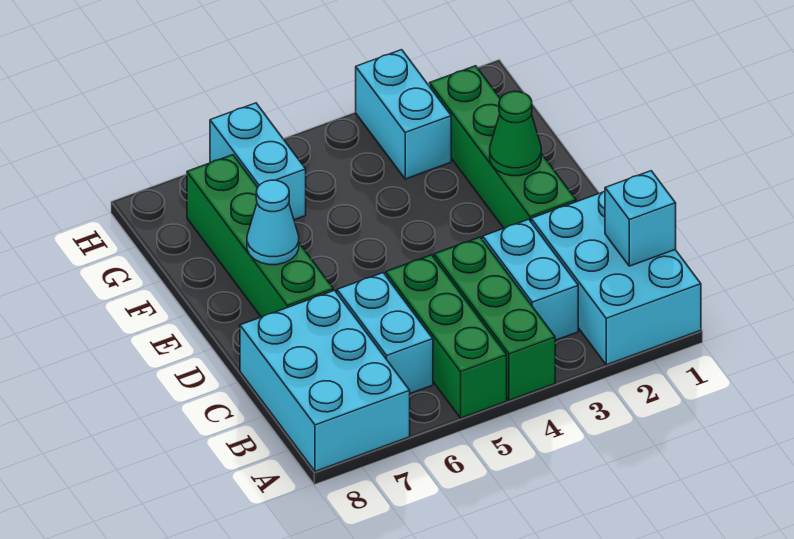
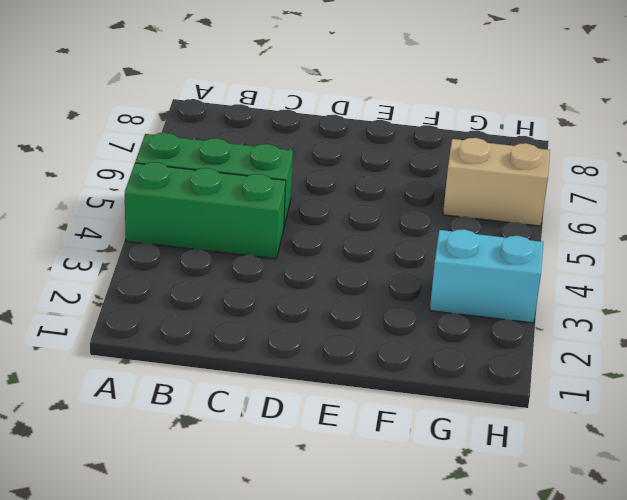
tan 1x2 brick [443,138,550,226] -> cyan 1x2 brick [210,103,306,220]
none -> cyan 2x3 brick [531,191,701,365]
none -> cyan 2x3 brick [240,290,410,471]
none -> cyan 1x2 brick [483,219,578,340]

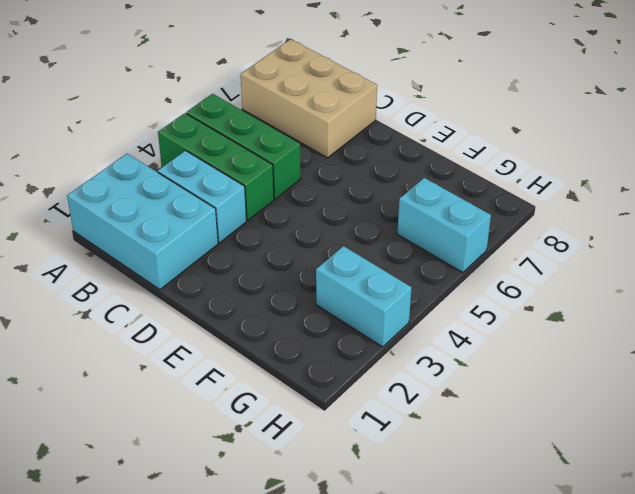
tan 2x3 brick [241,39,377,158] -> cyan 2x3 brick [240,290,410,471]
none -> cyan 1x2 brick [337,273,433,393]
none -> green 1x4 brick [430,66,576,228]
none -> green 1x4 brick [187,155,333,317]

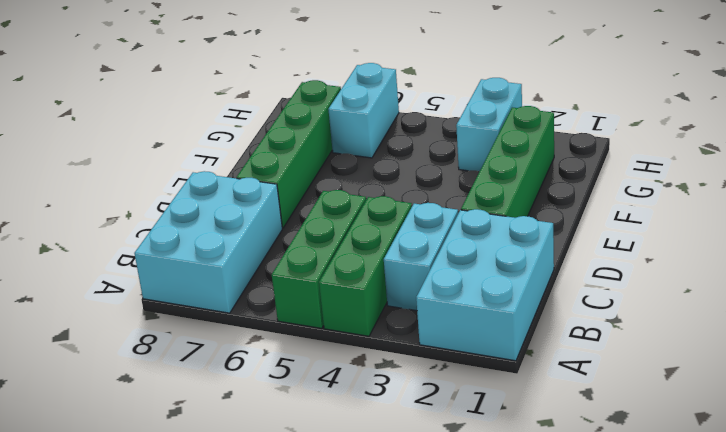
none -> cyan 1x2 brick [337,273,433,393]
none -> cyan 1x1 brick [605,171,676,266]
none -> green 1x1 cone [490,91,541,176]

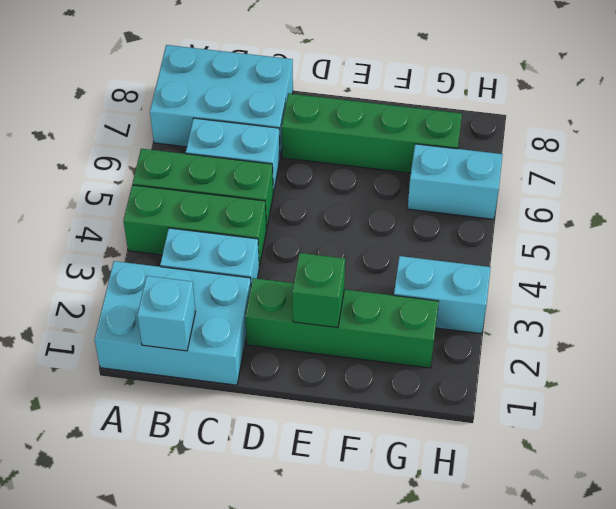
green 1x1 brick [292,253,345,328] -> green 1x1 cone [490,91,541,176]
none -> cyan 1x1 cone [247,180,299,265]

